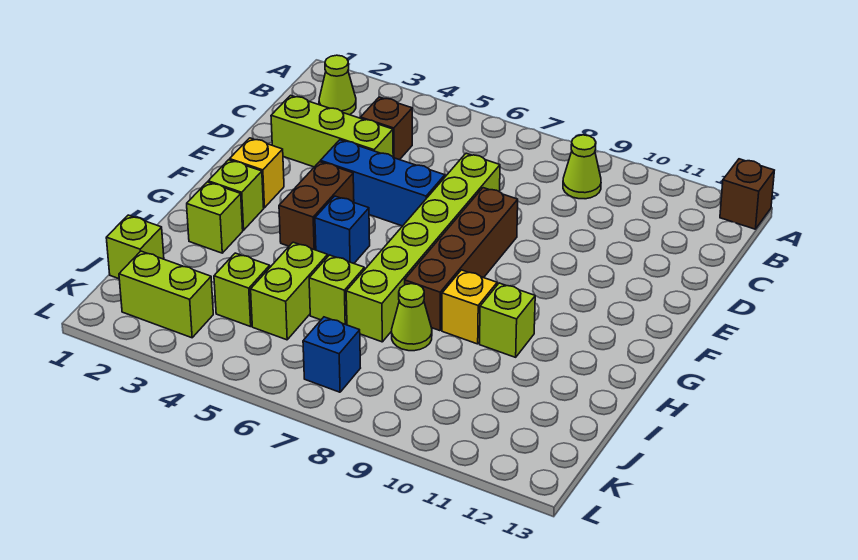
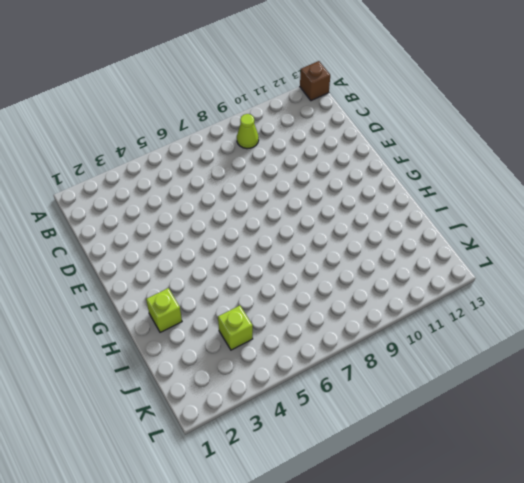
none -> lime 1x1 cone [319,55,356,115]
none -> brown 1x1 brick [361,97,412,160]
none -> lime 1x3 brick [271,95,393,167]

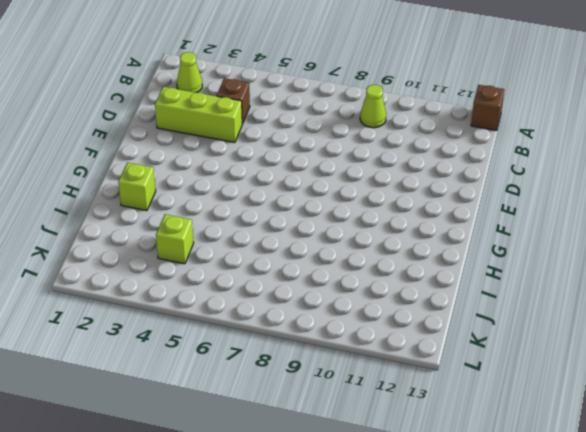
none -> lime 1x6 brick [346,153,500,342]
none -> blue 1x3 brick [321,140,445,226]
none -> brown 1x4 brick [405,188,518,331]

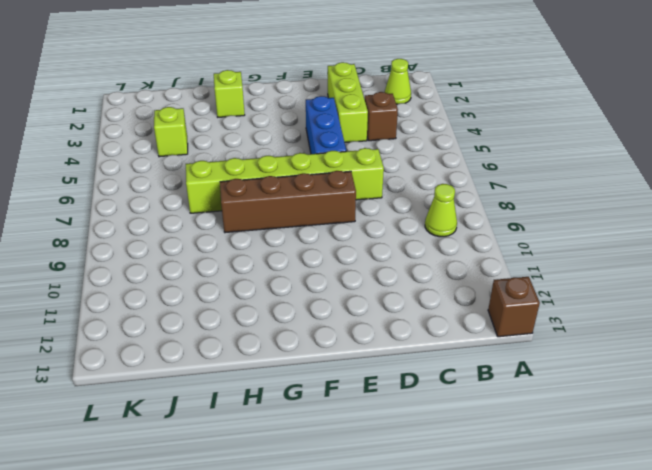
none -> yellow 1x1 brick [230,138,284,208]
none -> brown 1x2 brick [279,162,354,250]
none -> lime 1x1 brick [208,160,264,230]

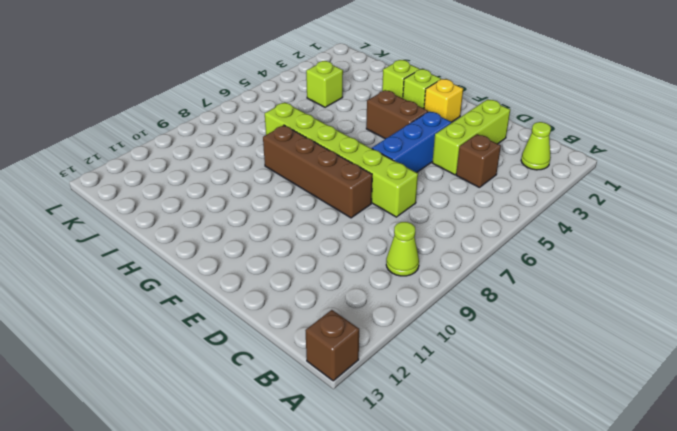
none -> blue 1x1 brick [315,196,370,263]
none -> yellow 1x1 brick [442,270,497,344]
none -> lime 1x1 brick [480,283,535,357]

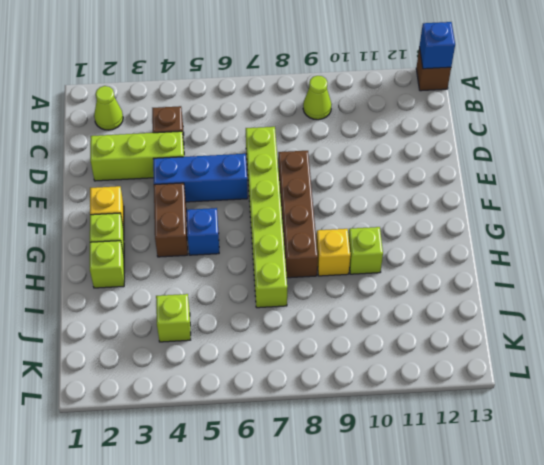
blue 1x1 brick [419,22,455,69] -> blue 1x1 brick moved to [303,317,360,392]
none -> lime 1x2 brick [251,242,328,340]
none -> lime 1x1 brick [309,255,365,325]
none -> lime 1x1 cone [392,284,432,351]

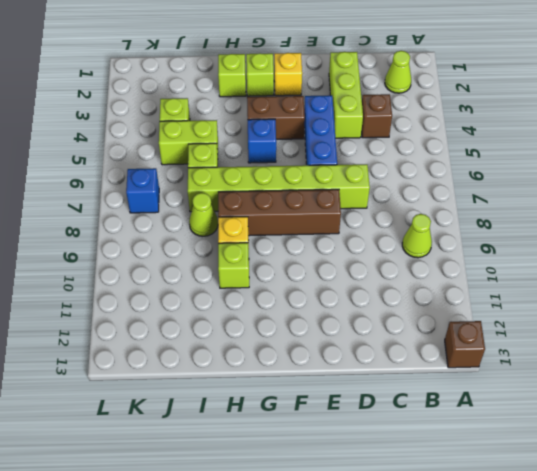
none -> lime 1x1 brick [106,215,164,279]
none -> lime 1x2 brick [119,251,213,338]

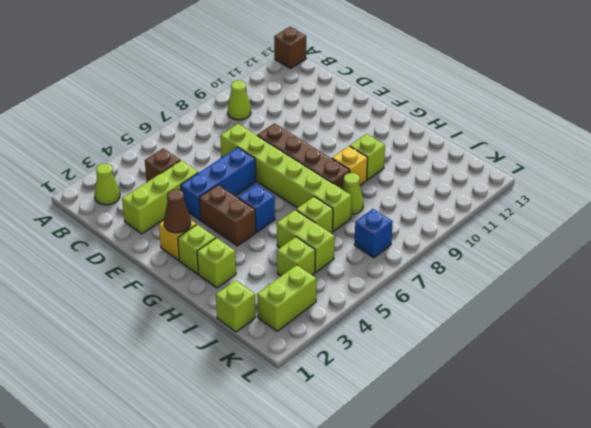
brown 1x1 cone [164,189,191,233] -> none

